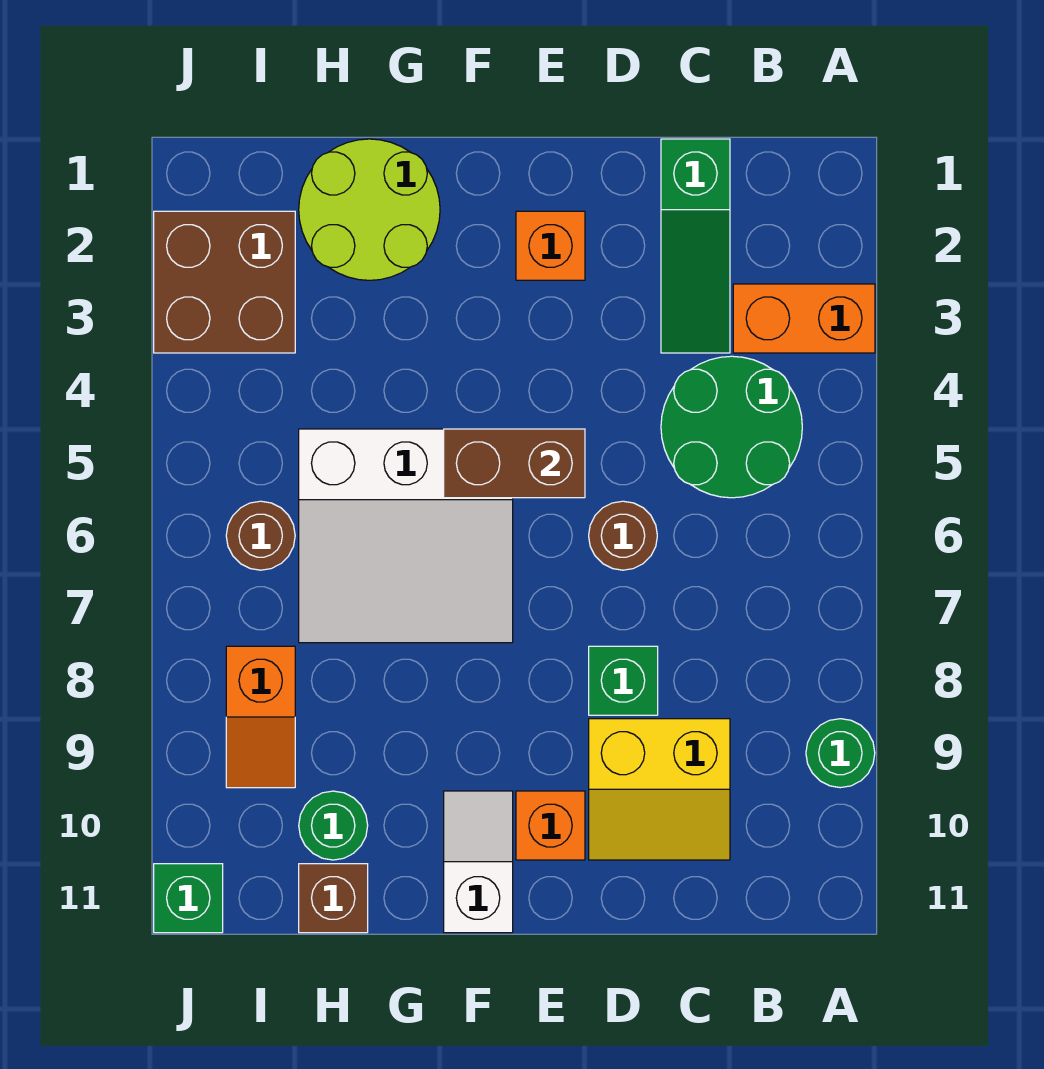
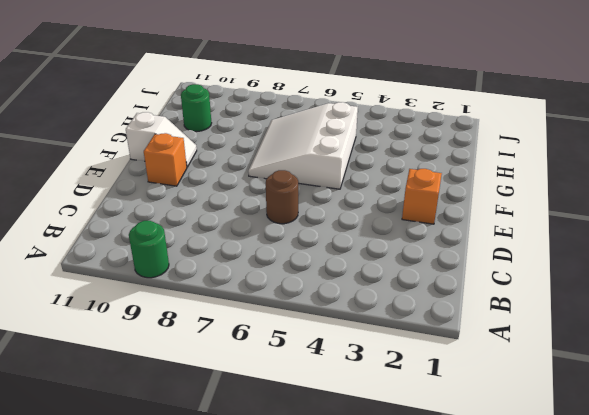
none -> orange 1x2 brick [733,284,875,353]
none -> green 2x2 round brick [661,356,802,498]
none -> green 1x3 slope [661,139,730,353]

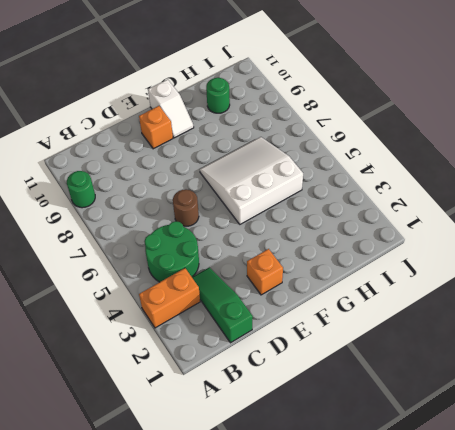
none -> yellow 2x2 slope [589,719,730,860]
none -> green 1x1 brick [589,646,658,715]
none -> lime 2x2 round brick [299,139,440,280]

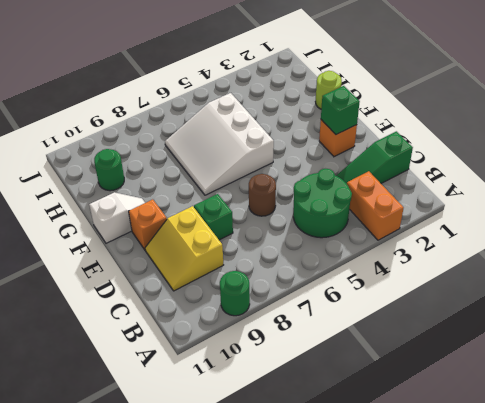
green 1x1 brick [321,86,360,134] -> green 1x1 brick moved to [154,864,223,933]
lime 1x1 round brick [315,71,342,109] -> lime 2x2 round brick [299,139,440,280]
none -> brown 1x1 brick [299,864,368,933]
none -> brown 2x2 brick [154,211,295,353]
none -> brown 1x1 round brick [226,501,295,570]

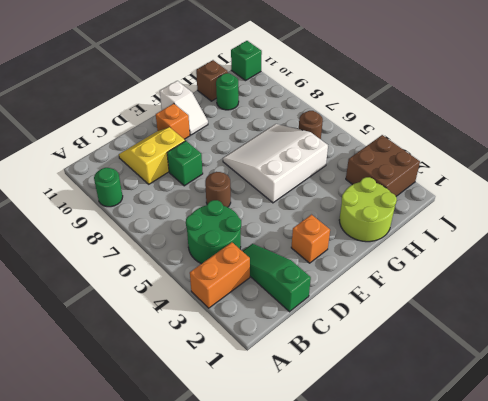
none -> orange 1x2 slope [226,646,295,788]
none -> brown 1x2 brick [444,429,585,498]

